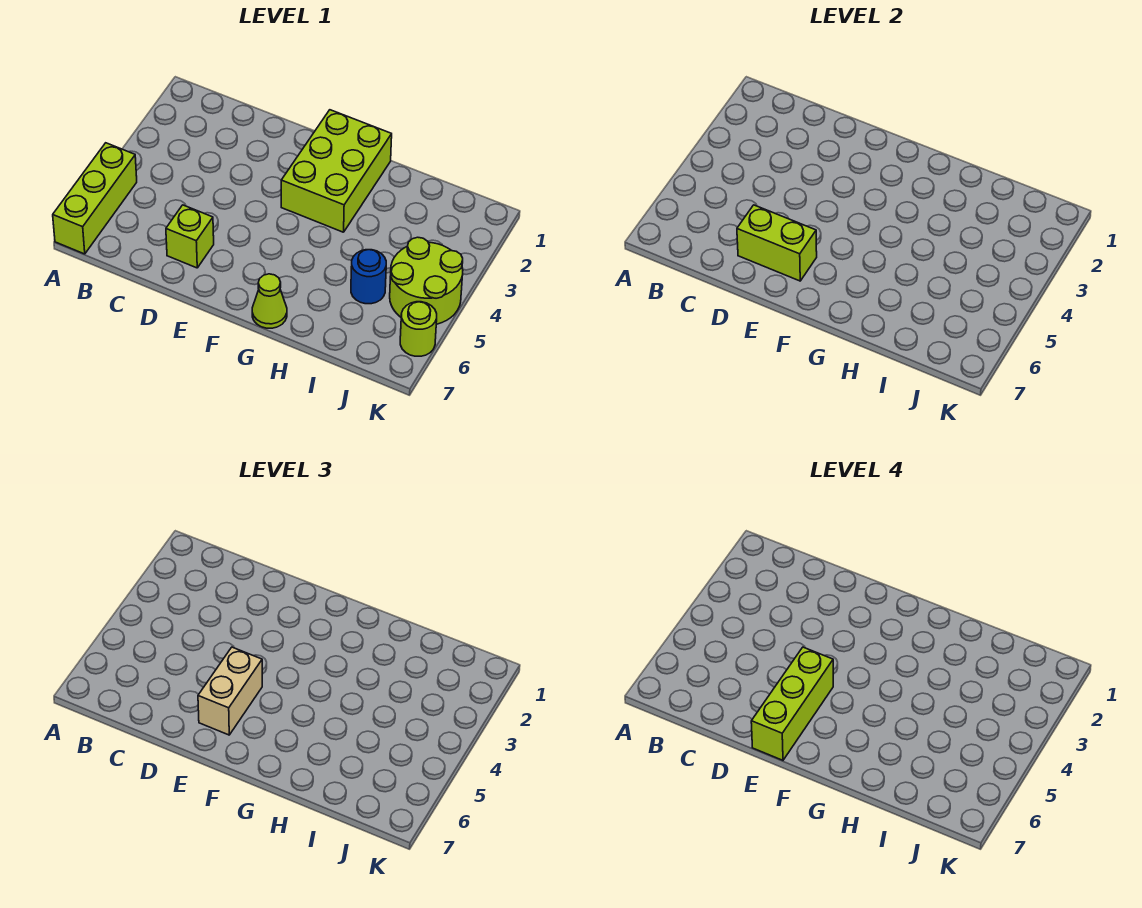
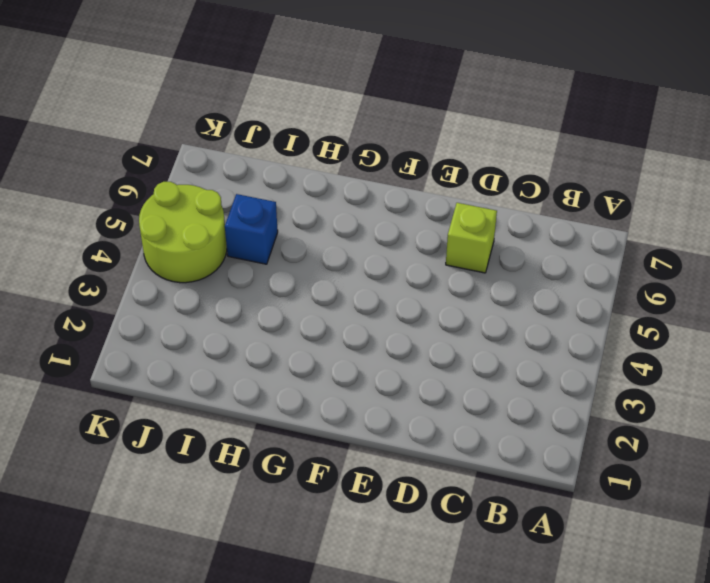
blue 1x1 brick [225,194,278,264] -> blue 1x1 round brick [351,250,386,304]
none -> lime 1x3 brick [53,143,137,254]
none -> lime 2x3 brick [281,110,392,232]

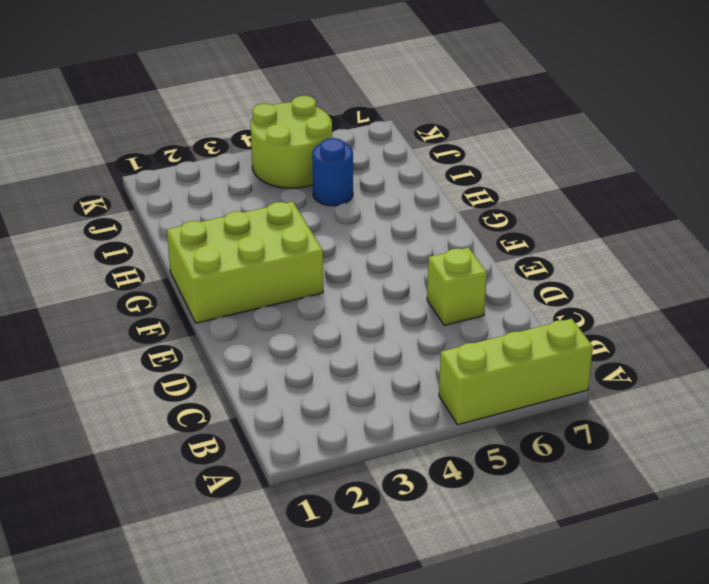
none -> lime 1x1 cone [252,274,287,328]
none -> lime 1x1 round brick [400,302,437,356]

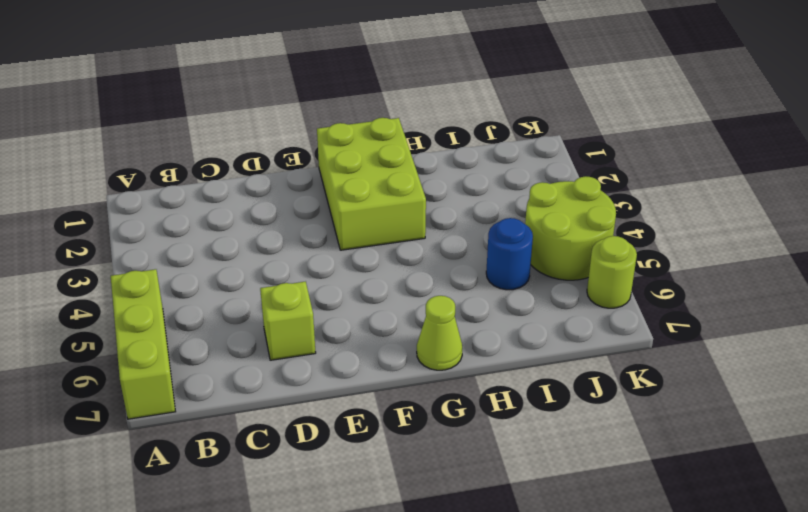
none -> lime 1x2 brick [737,205,817,281]
none -> tan 1x2 brick [198,647,262,735]

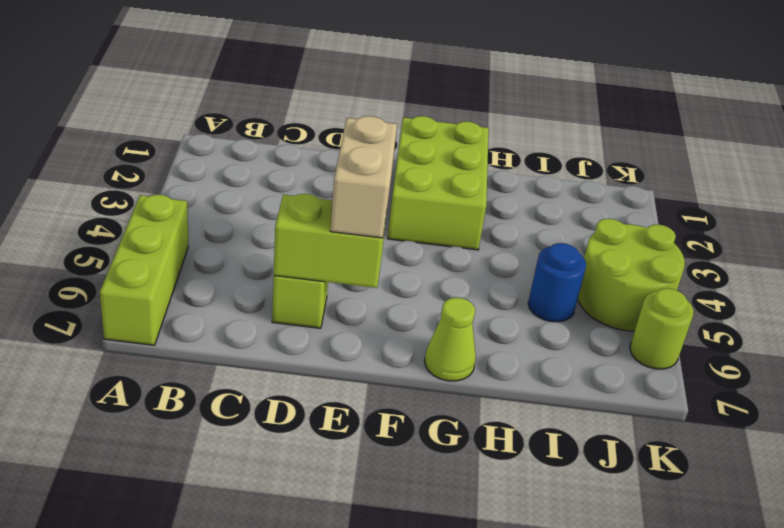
none -> lime 1x3 brick [751,647,833,760]

